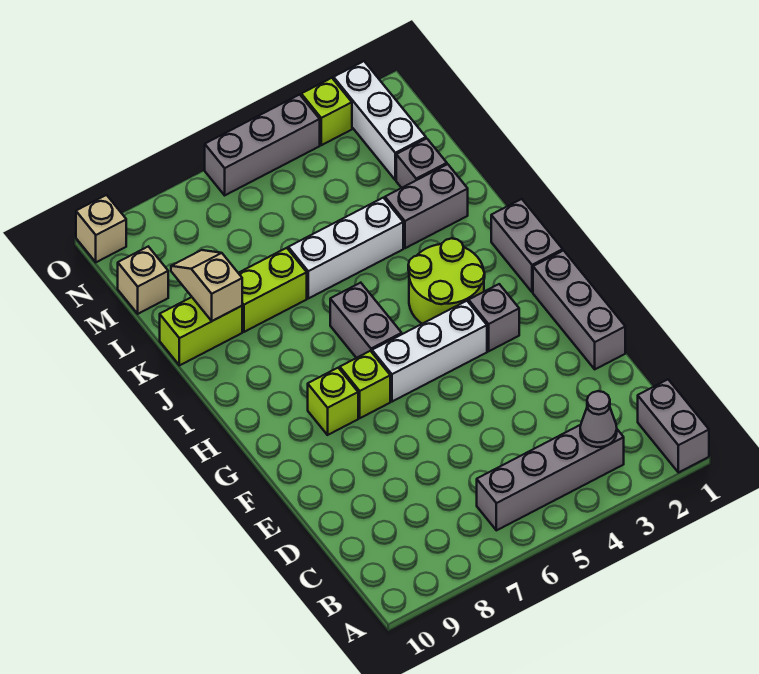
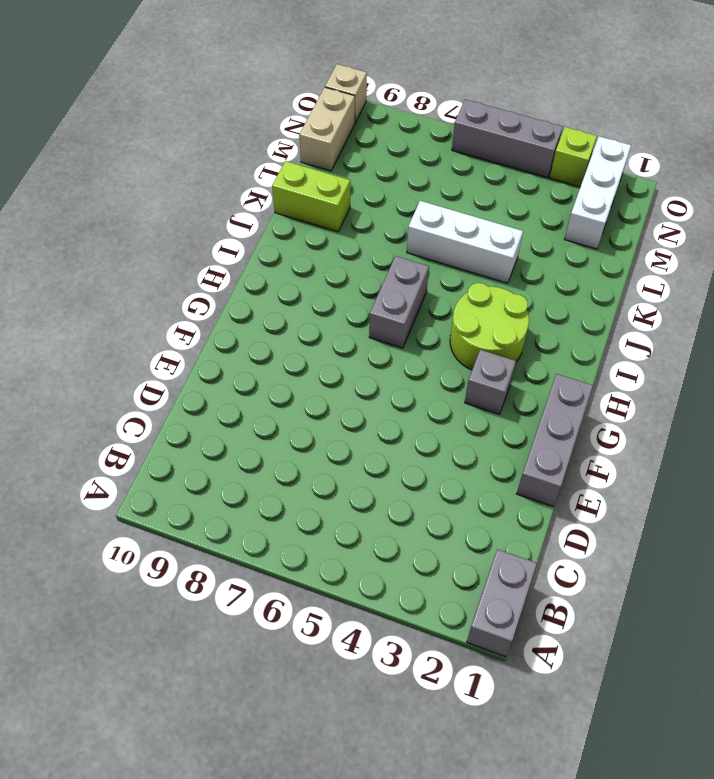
tan 1x2 brick [299,87,355,171] -> tan 1x1 brick [118,247,168,314]
none -> grey 1x4 brick [477,425,624,530]
none -> white 1x3 brick [372,301,487,402]
none -> lime 1x1 brick [340,351,390,418]

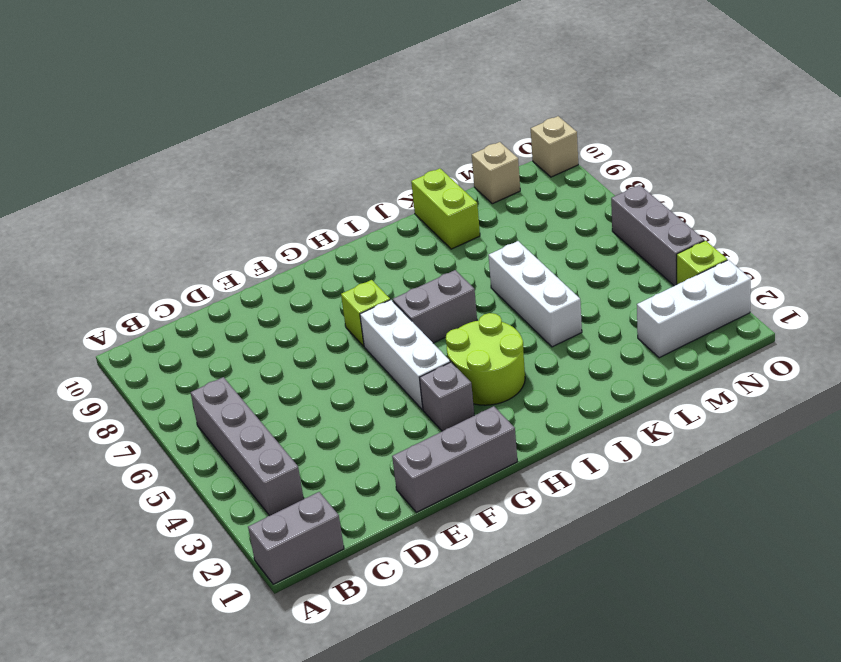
none -> lime 1x1 brick [308,368,358,435]
none -> grey 1x2 brick [491,199,563,292]
none -> grey 1x2 brick [385,164,468,248]

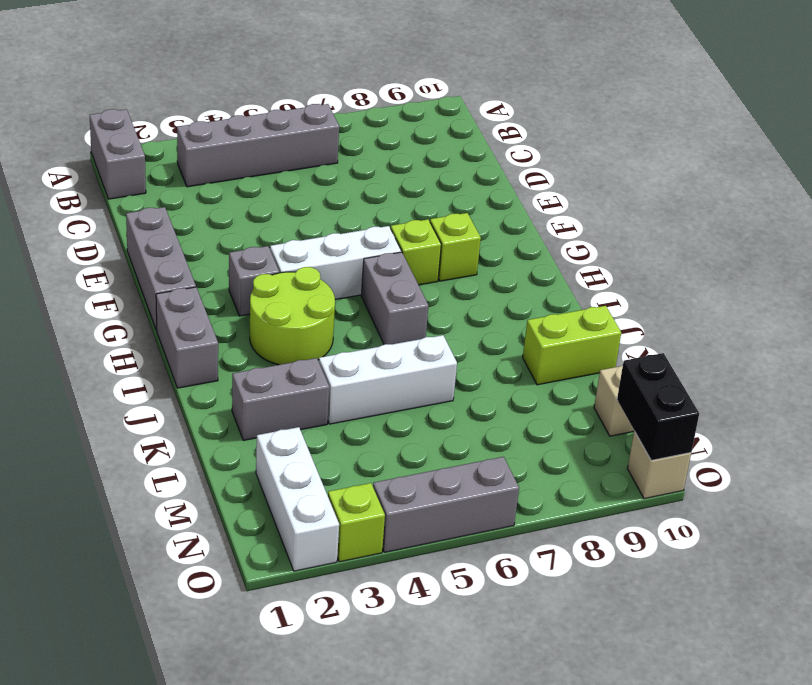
black 1x2 brick [617,353,699,460] -> none
none -> lime 1x2 brick [239,248,307,332]
none -> grey 1x1 brick [396,138,447,188]
none -> grey 1x1 cone [580,391,617,447]

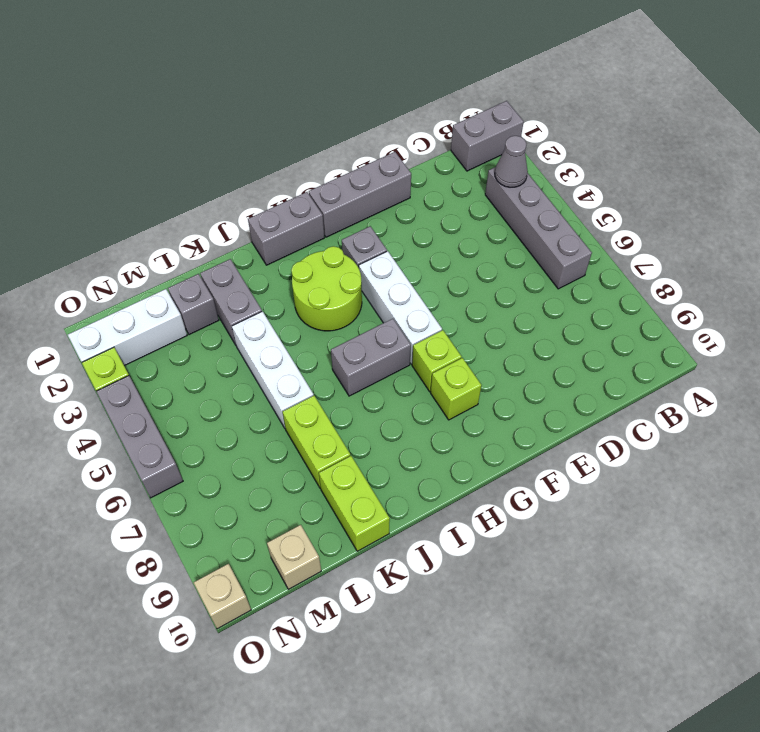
none -> tan 1x2 slope [171,250,242,321]

